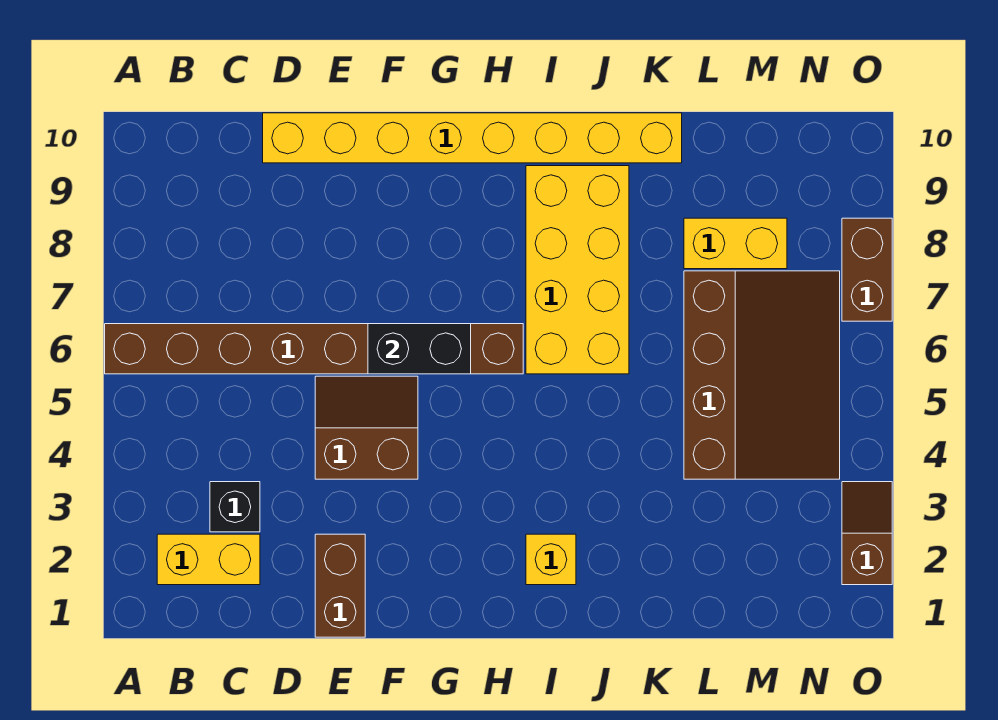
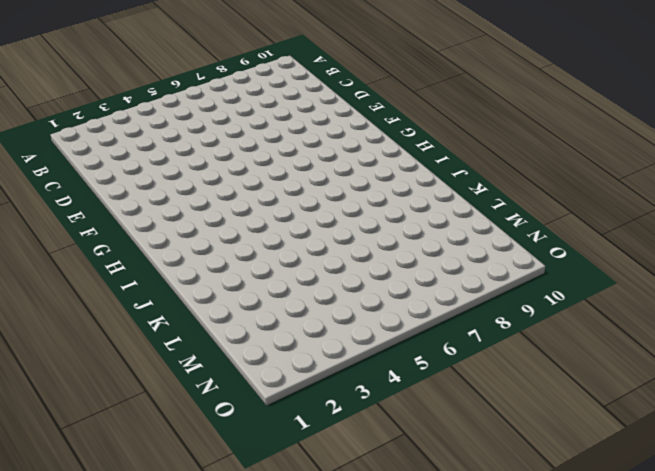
none -> brown 1x8 brick [105,324,523,374]
none -> yellow 1x2 brick [157,534,260,585]
none -> black 1x1 brick [210,482,260,532]

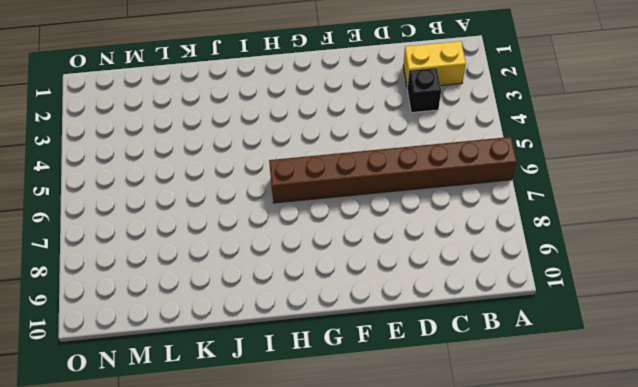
none -> yellow 1x8 brick [263,113,682,163]
none -> brown 1x2 brick [315,534,365,637]
none -> brown 2x2 slope [315,376,418,479]

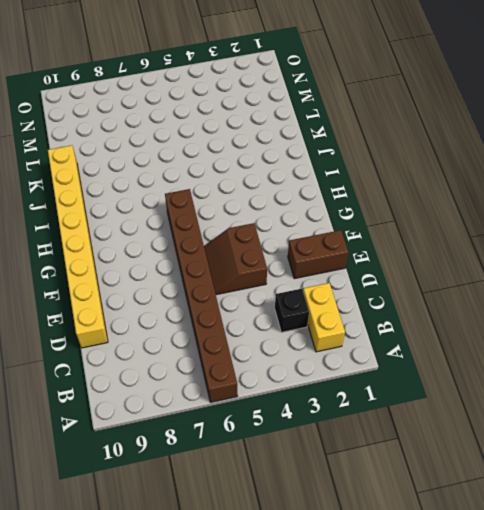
none -> yellow 1x1 brick [526,534,576,585]
none -> yellow 2x4 brick [526,166,629,374]
none -> brown 3x4 slope [684,271,840,479]

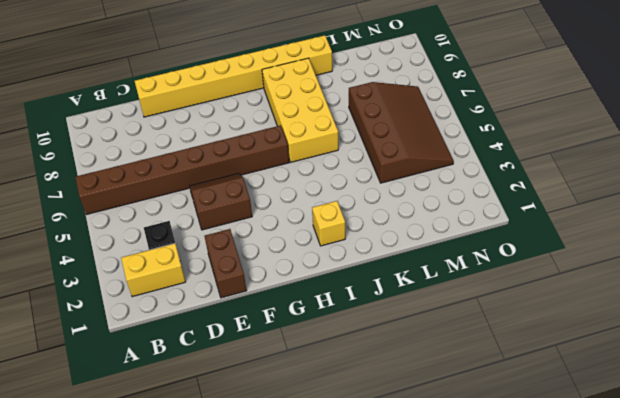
none -> yellow 1x2 brick [684,218,787,269]
none -> brown 1x2 slope [842,482,892,585]
none -> brown 1x2 brick [842,218,892,321]

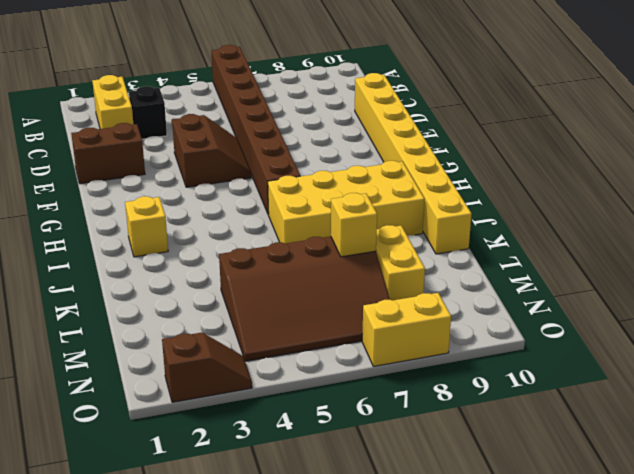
yellow 1x1 brick [331,193,377,257] -> none
yellow 1x2 brick [362,293,451,366] -> brown 1x2 brick [842,218,892,321]
none -> black 1x2 brick [368,324,471,374]

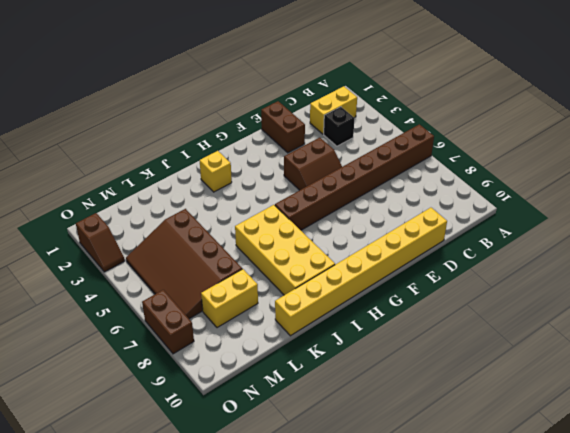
none -> black 1x2 brick [368,324,471,374]

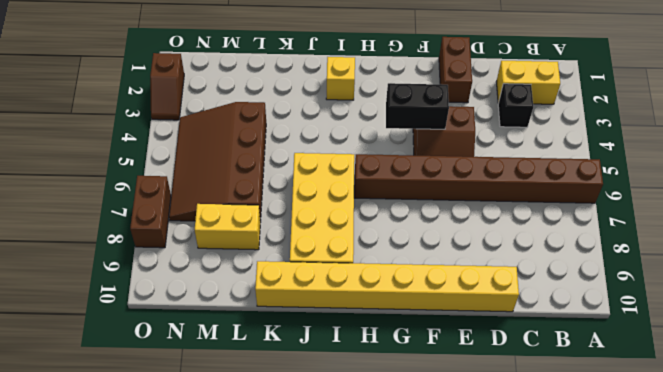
black 1x2 brick [386,83,449,129] -> black 1x2 brick moved to [368,324,471,374]

